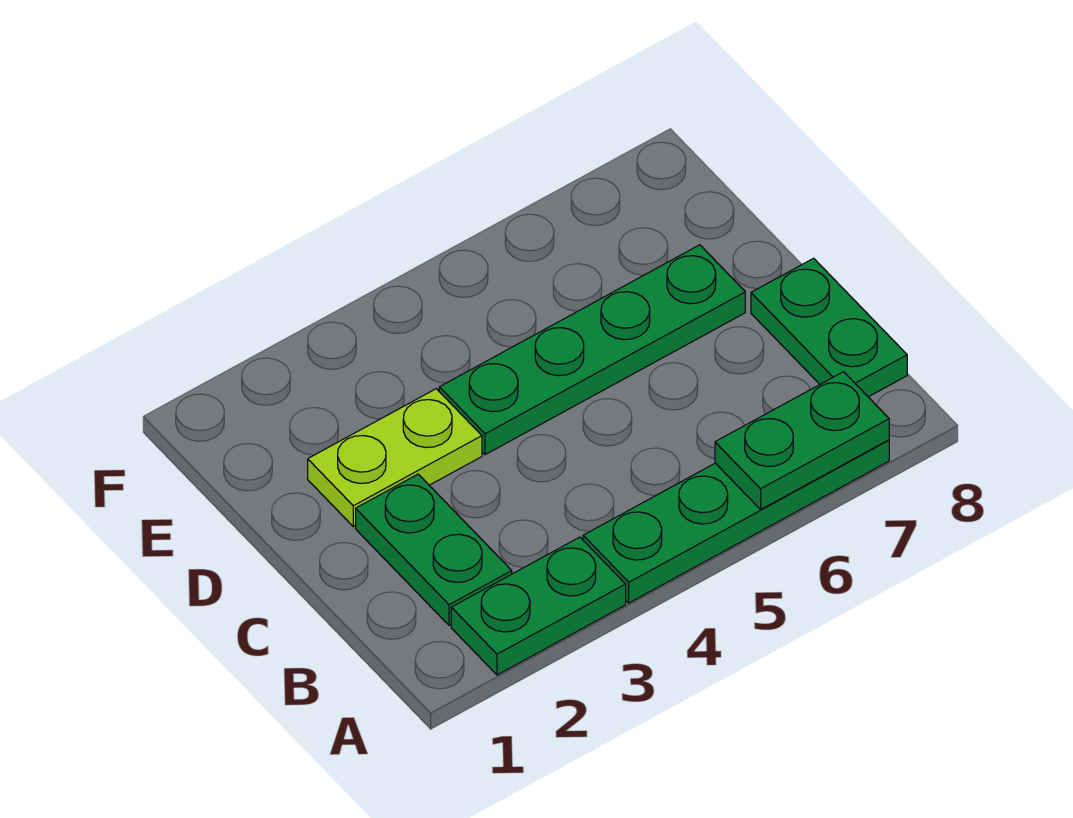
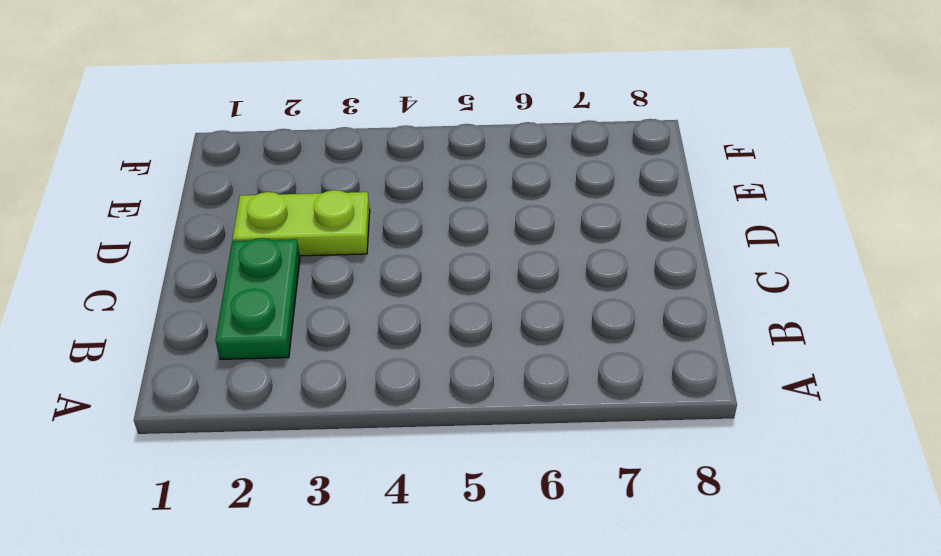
none -> green 1x2 plate [451,537,626,675]
none -> green 1x4 plate [583,440,889,603]

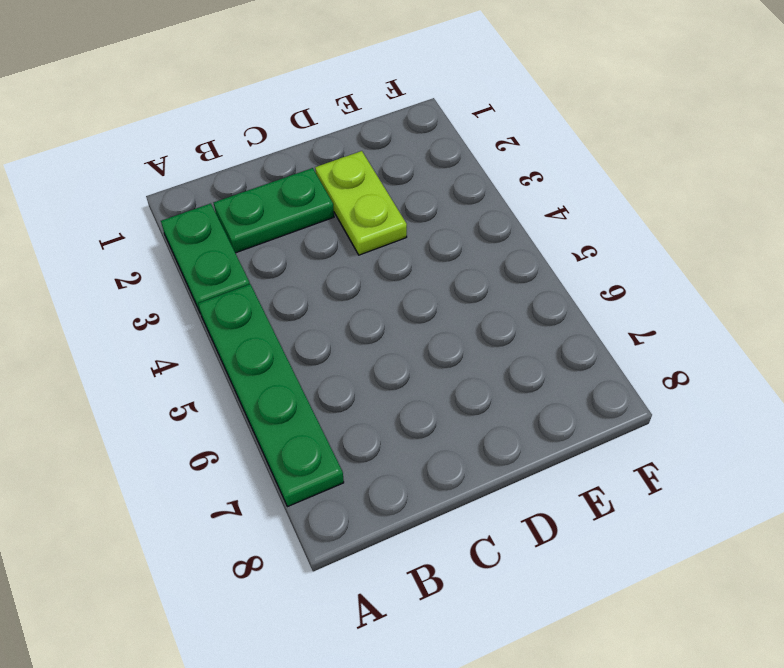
none -> green 1x2 plate [751,258,907,397]
none -> green 1x4 plate [439,245,745,455]

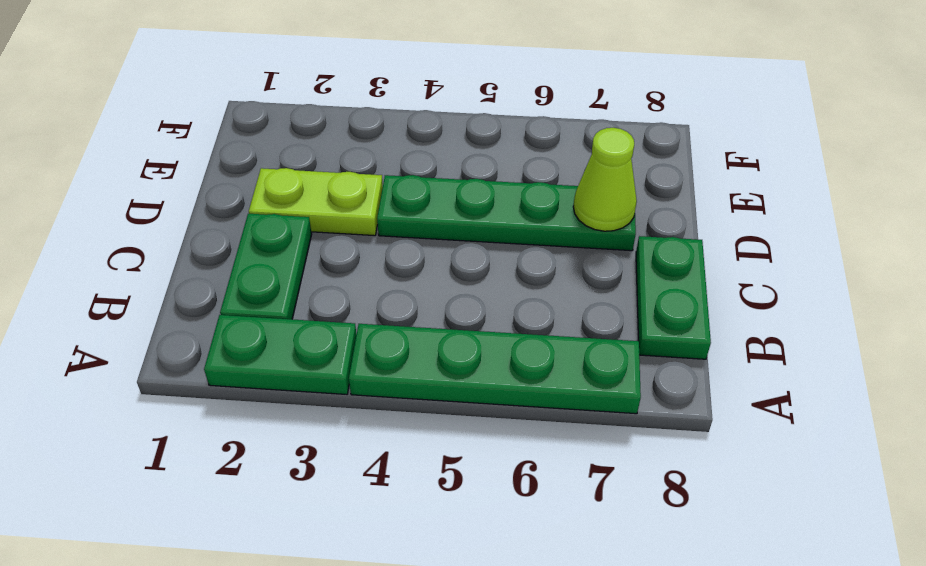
lime 1x1 cone [573,128,637,231] -> none
none -> green 1x2 plate [715,372,889,509]

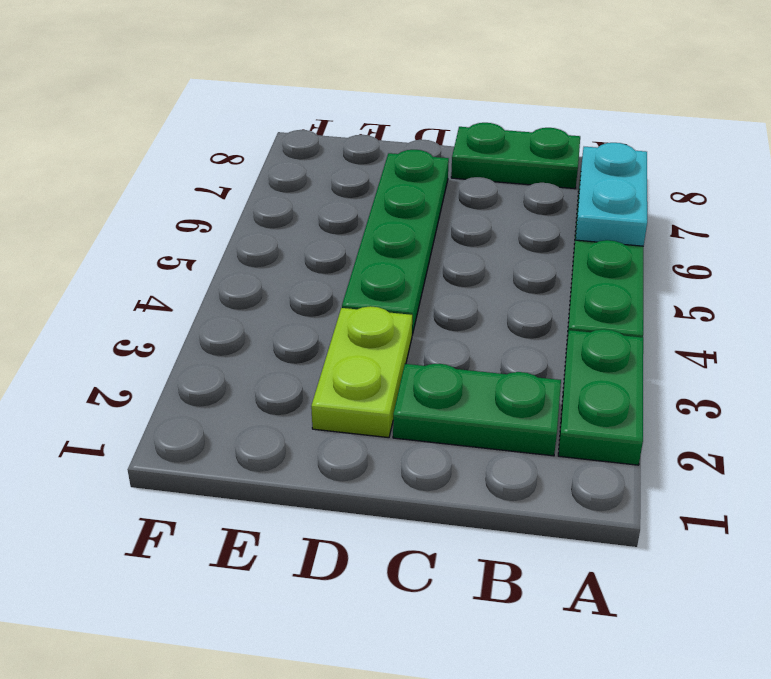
cyan 1x2 plate [576,143,647,246] -> green 1x2 plate [715,372,889,509]

